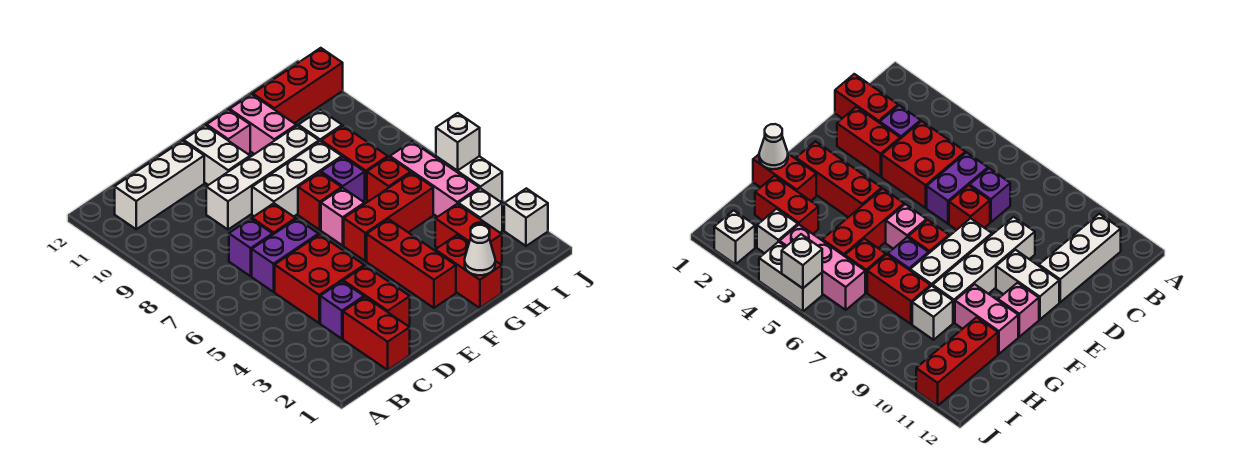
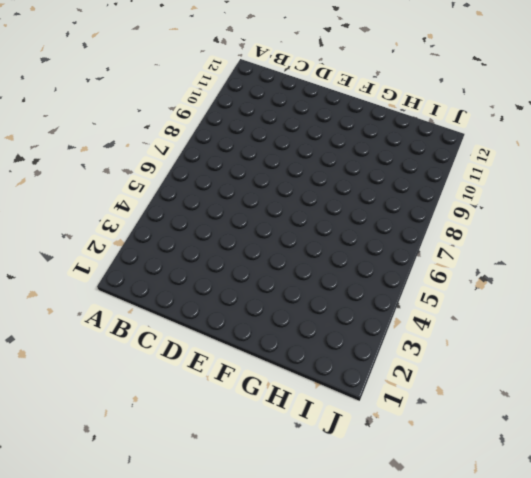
none -> white 1x3 brick [115,141,204,229]
none -> red 1x2 brick [343,297,410,370]
none -> purple 1x1 brick [320,281,364,339]
none -> red 2x2 brick [275,235,364,323]

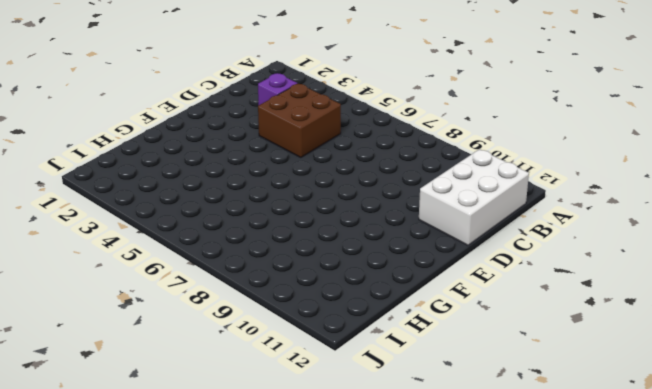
white 2x3 brick [419,149,529,245] -> white 1x3 brick [115,141,204,229]
brown 2x2 brick [258,84,341,158] -> red 2x2 brick [275,235,364,323]
none -> red 1x2 brick [343,297,410,370]
none -> purple 1x2 brick [252,219,318,292]
none -> purple 1x1 brick [229,219,273,276]
none -> red 1x2 brick [343,266,410,326]

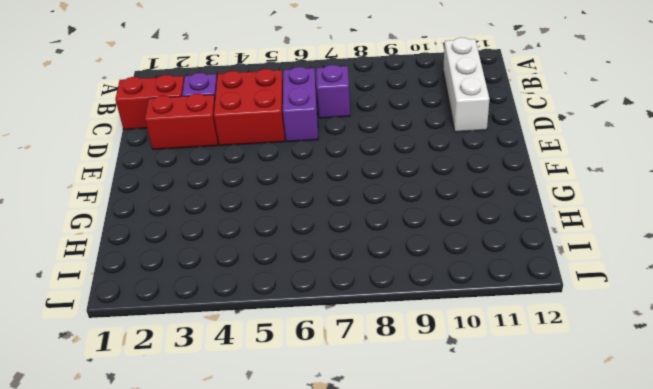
none -> red 1x1 brick [252,203,296,234]
none -> white 1x4 brick [206,126,319,229]
none -> white 1x3 brick [252,141,342,217]
none -> white 1x2 brick [184,125,250,185]

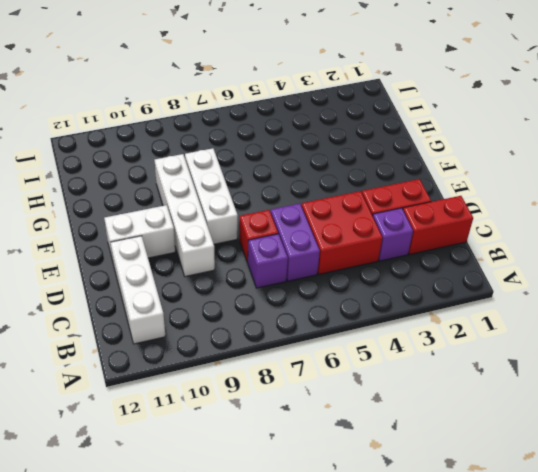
none -> red 1x3 brick [367,219,456,308]
none -> red 1x3 brick [344,173,433,261]
none -> pink 1x1 brick [321,188,365,245]
none -> red 1x1 brick [298,172,342,230]

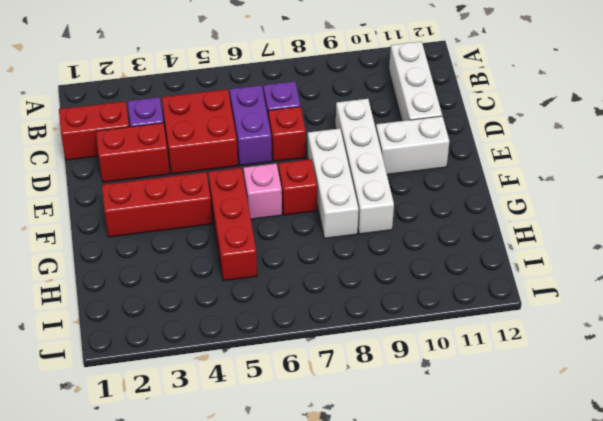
none -> pink 1x1 brick [207,110,250,154]
none -> red 1x2 brick [435,235,502,308]
none -> purple 1x1 brick [321,157,365,201]
none -> pink 1x2 brick [230,94,296,154]

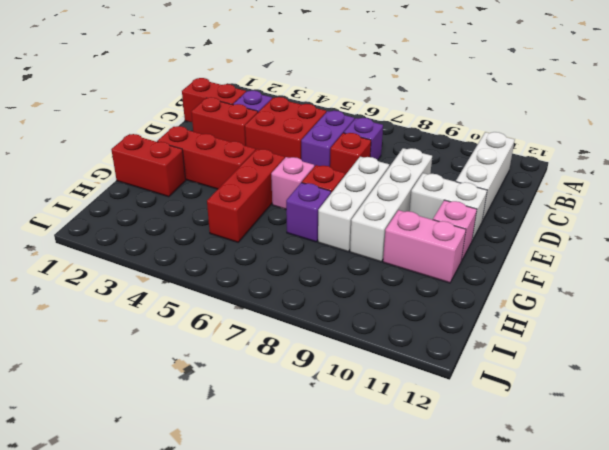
none -> red 1x2 brick [435,204,502,264]
none -> red 1x1 brick [367,157,411,201]
none -> red 1x2 brick [321,126,388,199]
none -> white 1x1 brick [298,110,342,141]

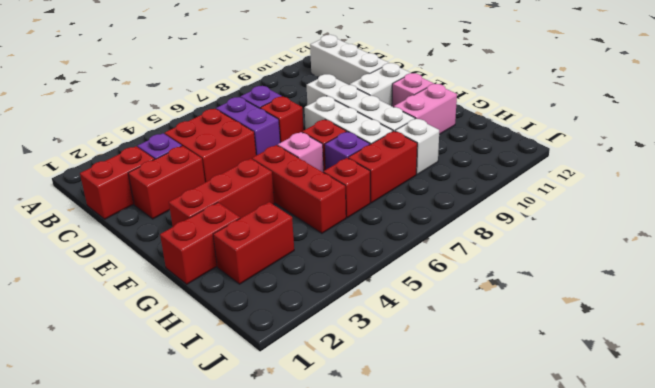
none -> red 1x3 brick [253,48,343,123]
none -> white 1x1 brick [458,188,502,232]
none -> pink 1x3 brick [390,142,479,217]
none -> white 1x1 brick [504,188,548,246]

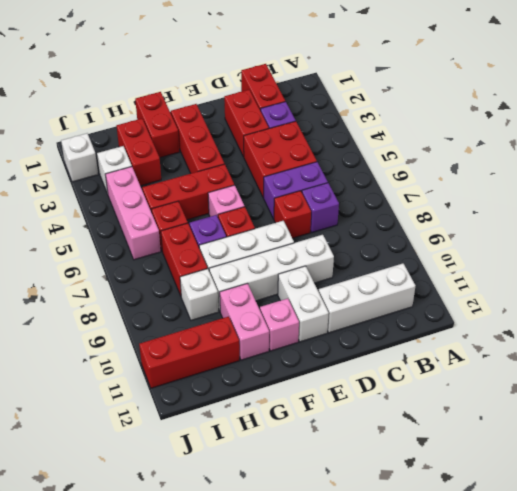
none -> white 1x2 brick [436,156,502,202]
none -> white 1x1 cone [465,225,495,275]
none -> white 1x1 brick [436,113,480,171]

